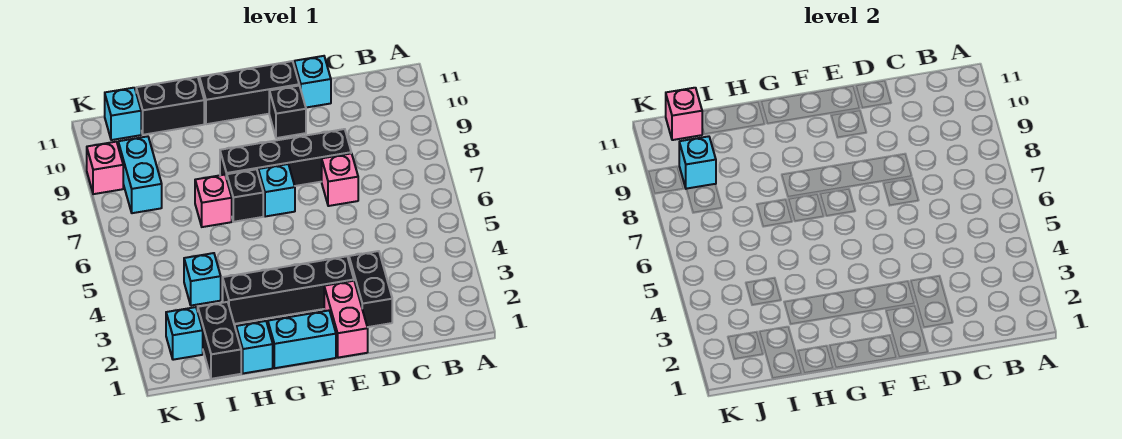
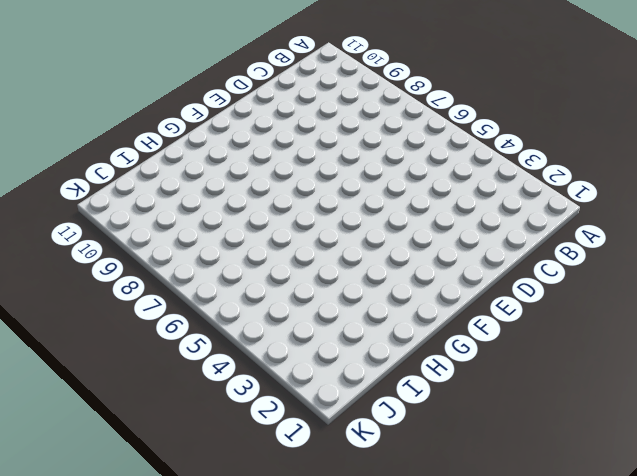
none -> black 1x2 brick [349,251,392,327]
none -> pink 1x1 brick [322,153,358,206]
none -> black 1x4 brick [220,129,351,186]

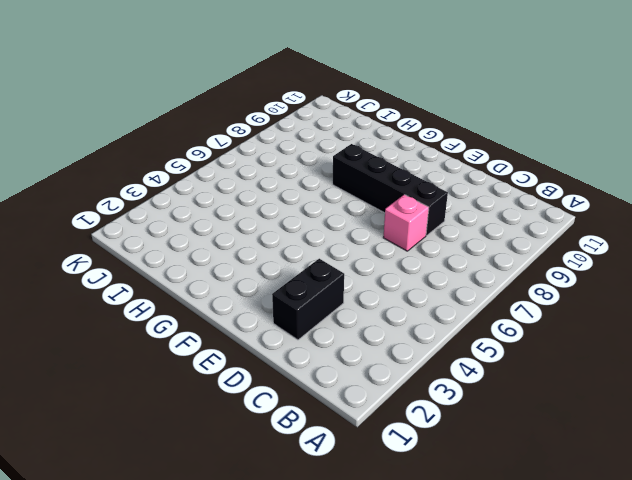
none -> cyan 1x1 brick [294,56,331,108]
none -> pink 1x2 brick [324,281,368,358]
none -> black 1x4 brick [223,256,354,324]

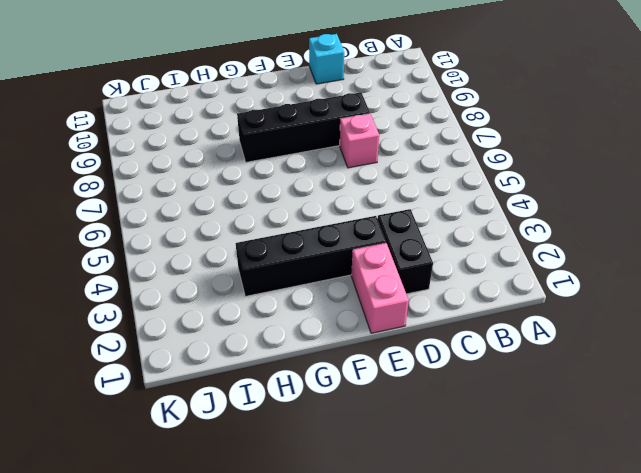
none -> black 1x1 brick [269,86,306,138]
none -> black 1x3 brick [199,61,299,124]
none -> cyan 1x2 brick [268,311,336,368]

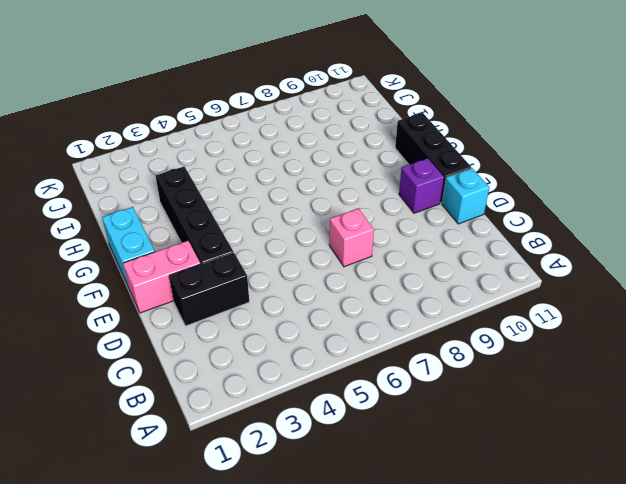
purple 1x1 brick [399,158,444,213] -> black 1x1 brick [269,86,306,138]
none -> black 1x4 brick [220,129,351,186]
none -> cyan 1x1 brick [258,164,295,217]
none -> black 1x1 brick [227,169,263,222]

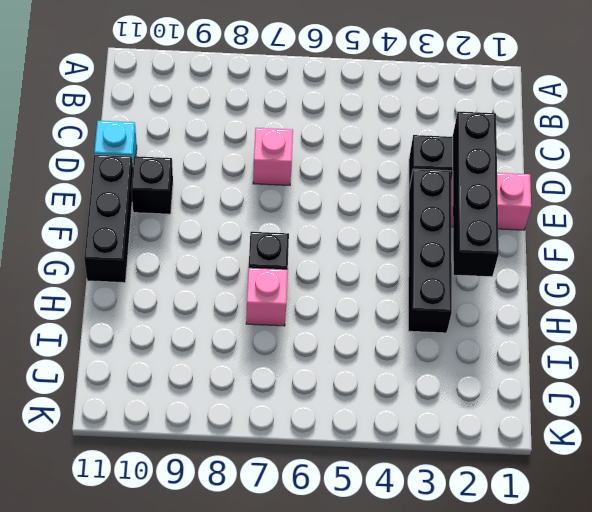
black 1x4 brick [453,112,499,277] -> black 1x4 brick moved to [220,129,351,186]
none -> cyan 1x2 brick [268,311,336,368]
none -> cyan 1x1 brick [258,164,295,217]
none -> cyan 1x1 brick [236,321,273,373]

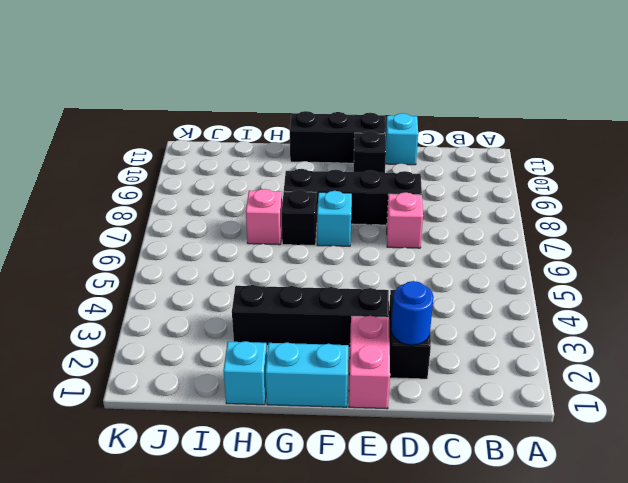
blue 1x1 round brick [391,281,434,345] -> none
none -> black 1x2 brick [136,77,204,135]
none -> black 1x2 brick [198,302,241,379]
none -> cyan 1x1 brick [184,253,221,306]

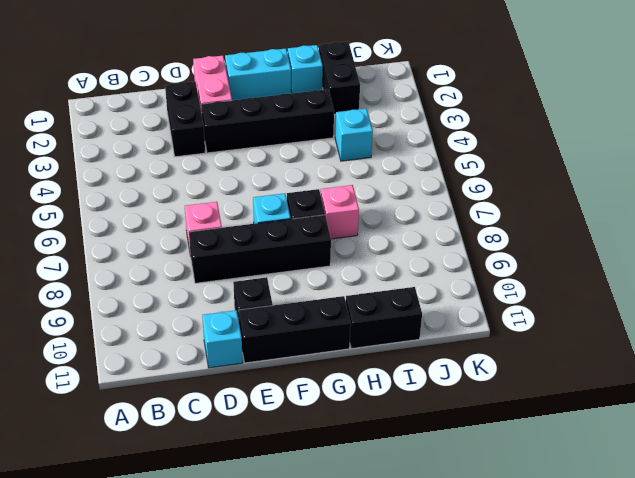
none -> cyan 1x1 brick [166,307,203,360]
none -> cyan 1x2 brick [118,136,162,213]
none -> cyan 1x1 brick [105,88,141,140]

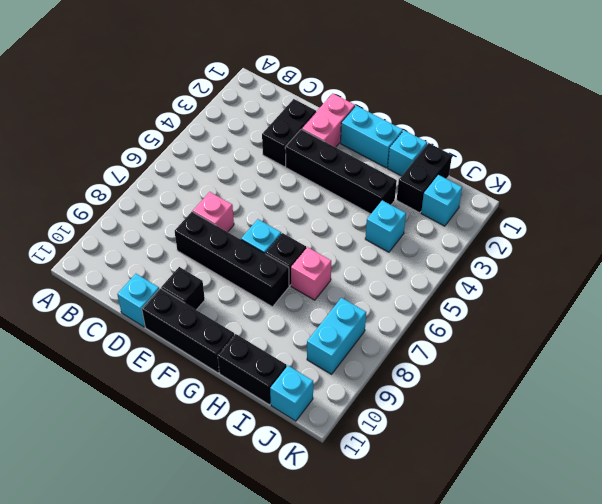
none -> pink 1x1 brick [87,142,123,194]
none -> cyan 1x1 brick [679,136,716,189]
none -> pink 1x1 brick [666,88,702,140]

